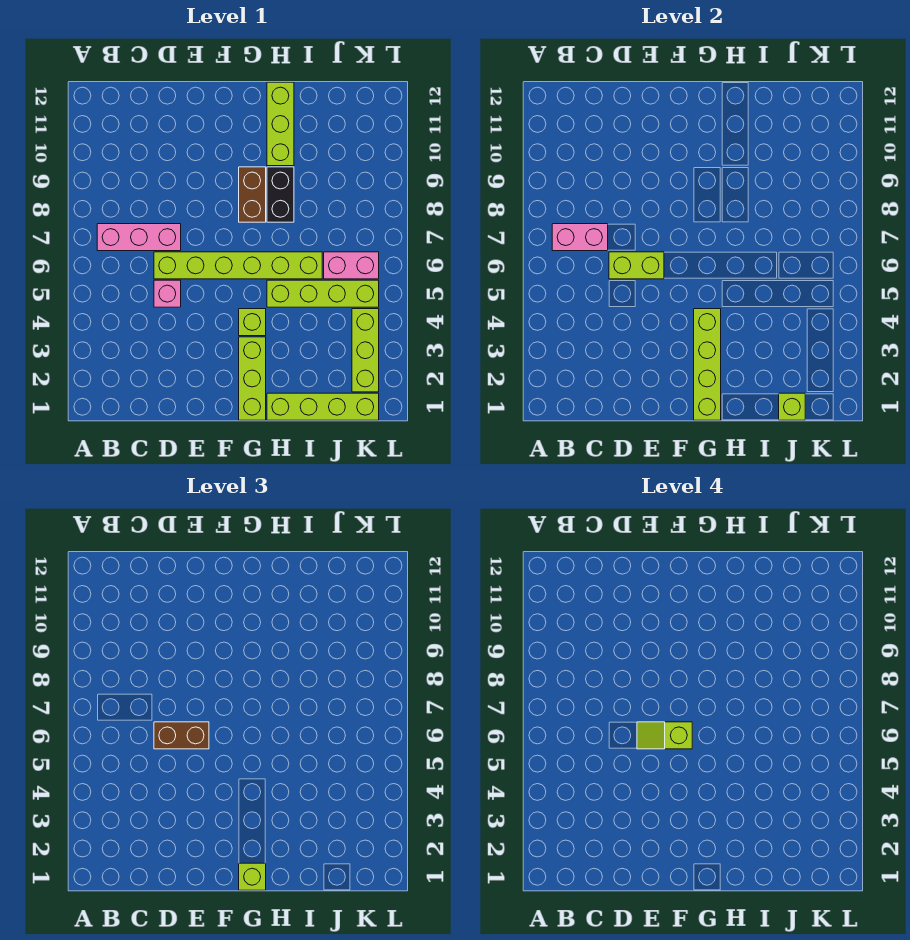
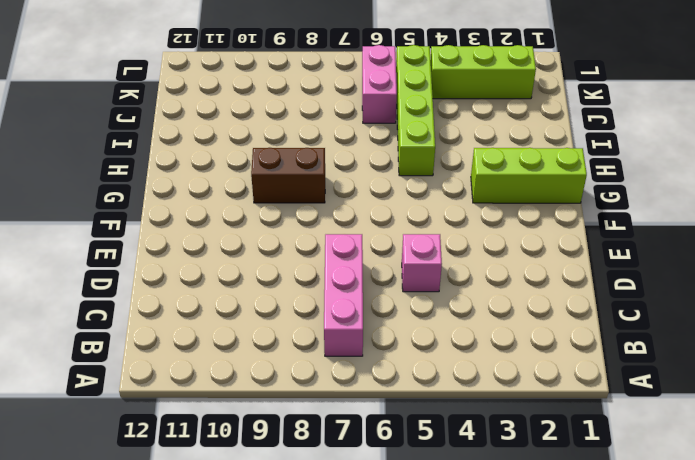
none -> lime 1x6 brick [154,252,322,279]
none -> lime 1x1 brick [239,309,266,336]
none -> lime 1x4 brick [267,393,379,420]

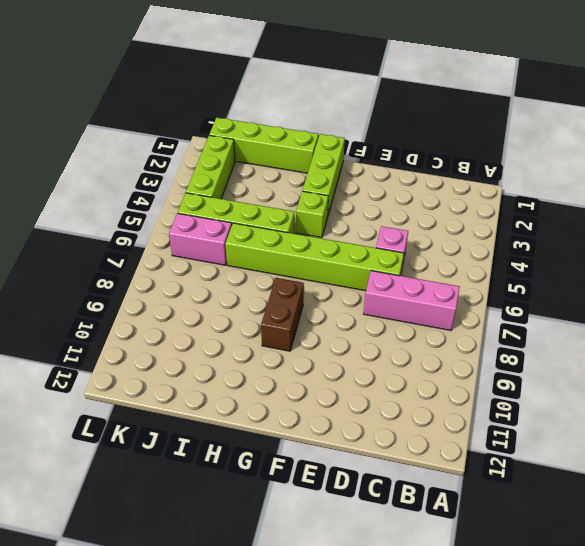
none -> black 1x2 brick [267,167,294,222]
none -> lime 1x3 brick [267,82,294,166]
none -> pink 1x2 brick [552,224,608,251]

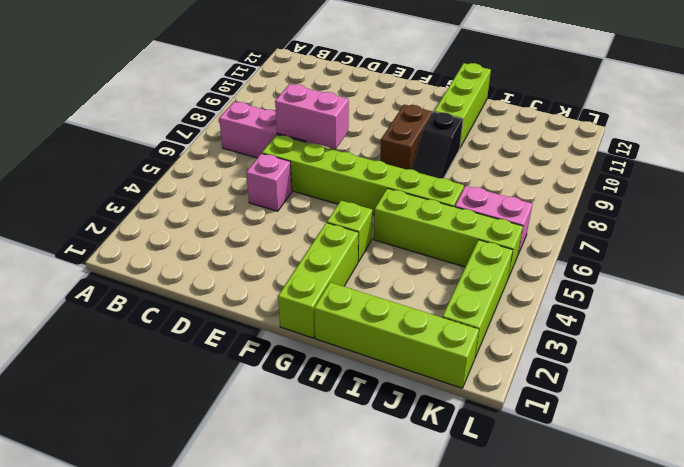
pink 1x2 brick [275,84,349,149] -> pink 1x2 brick moved to [552,224,608,251]
black 1x2 slope [411,112,463,178] -> black 1x2 brick [267,167,294,222]
none -> lime 1x2 brick [609,252,664,279]
none -> lime 1x4 brick [694,309,721,420]
none -> lime 1x1 brick [779,393,805,420]

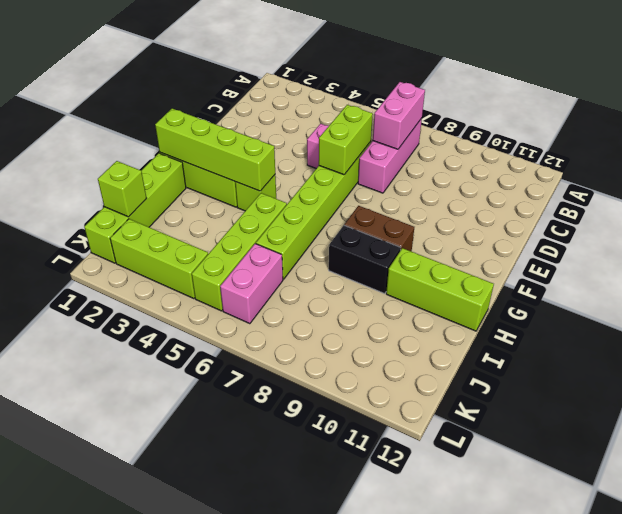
none -> brown 1x2 brick [154,722,209,749]
none -> lime 1x1 brick [239,863,266,890]
none -> lime 1x2 slope [637,722,692,749]

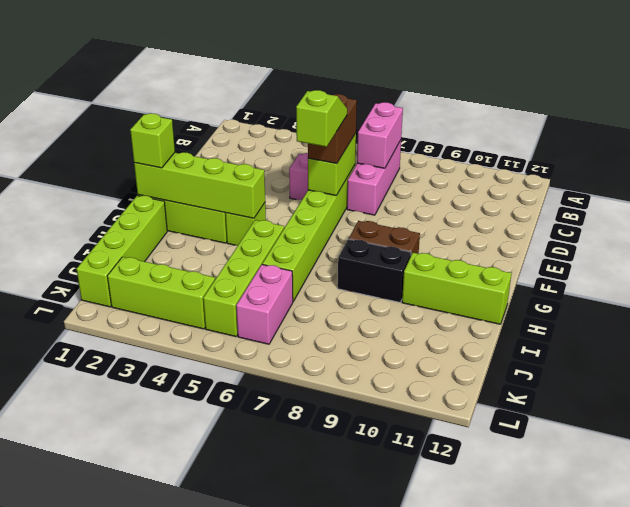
none -> lime 1x1 brick [779,393,805,420]

